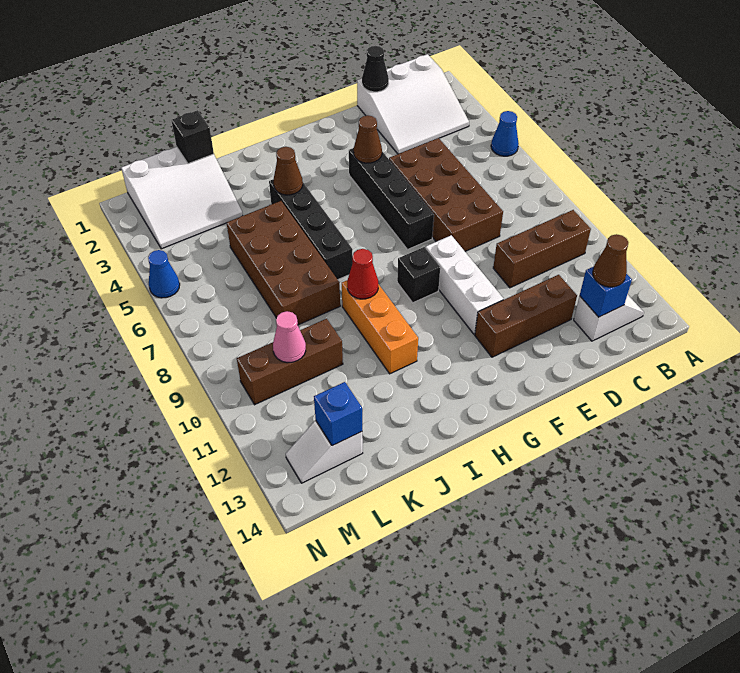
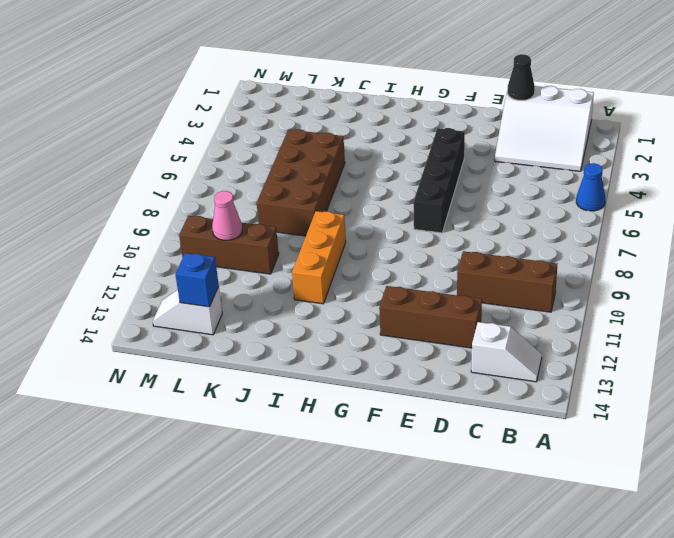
none -> brown 2x4 brick [389,138,503,251]
none -> white 1x3 brick [426,235,503,334]
none -> black 1x1 brick [397,247,440,303]

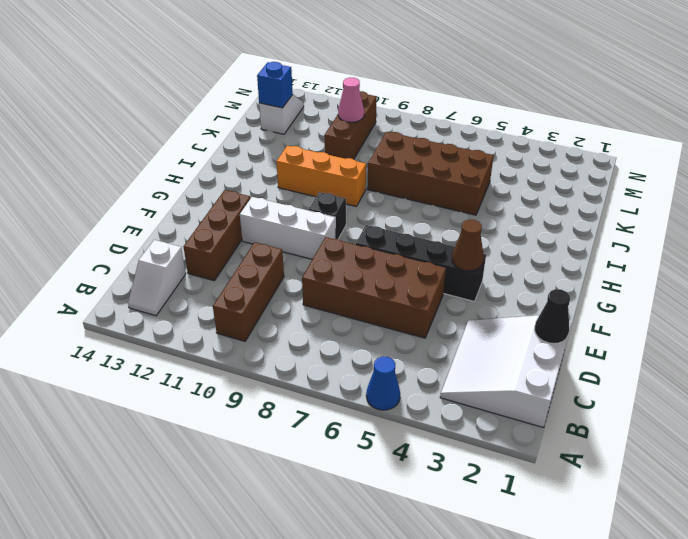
none -> black 1x4 brick [269,179,353,279]
none -> white 3x3 slope [121,147,243,249]
none -> blue 1x1 cone [148,250,180,298]

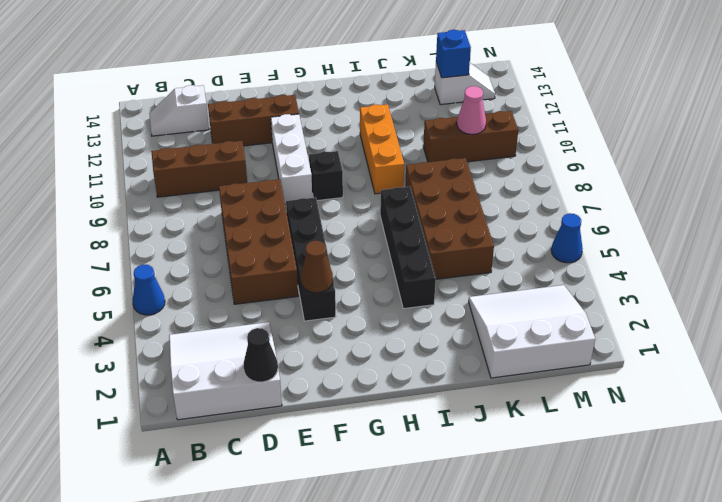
none -> blue 1x1 brick [580,267,632,317]
none -> brown 1x1 cone [274,147,303,195]
none -> red 1x1 cone [347,249,378,299]

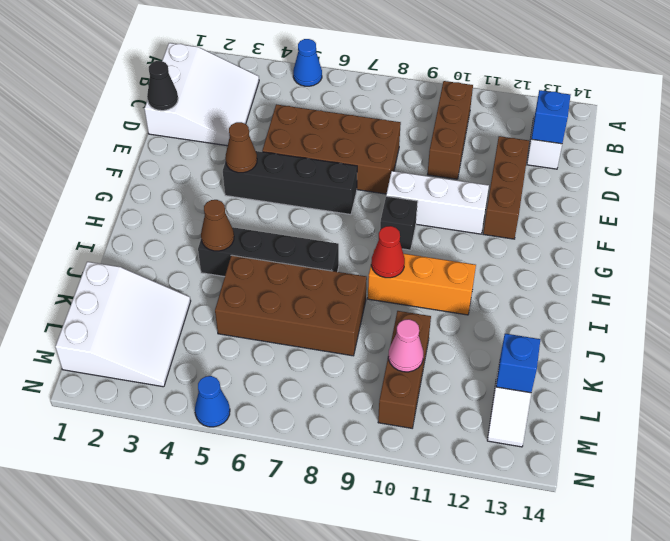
none -> black 1x1 brick [171,110,214,164]
none -> brown 1x1 cone [593,234,628,287]

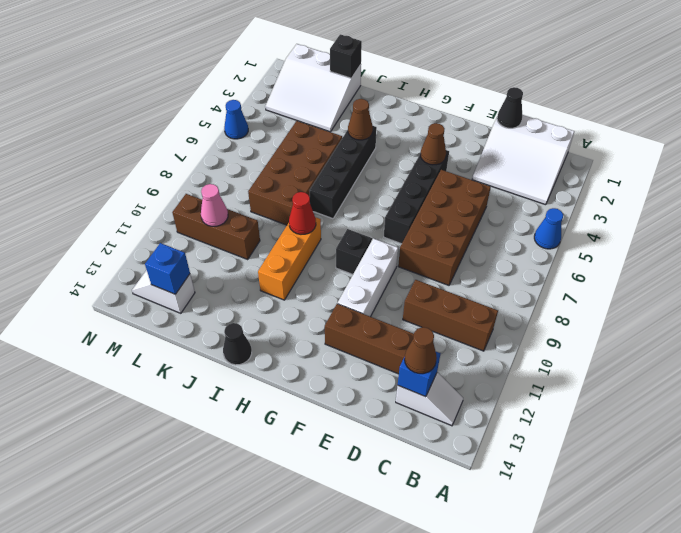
black 1x1 cone [223,323,252,365] -> none

